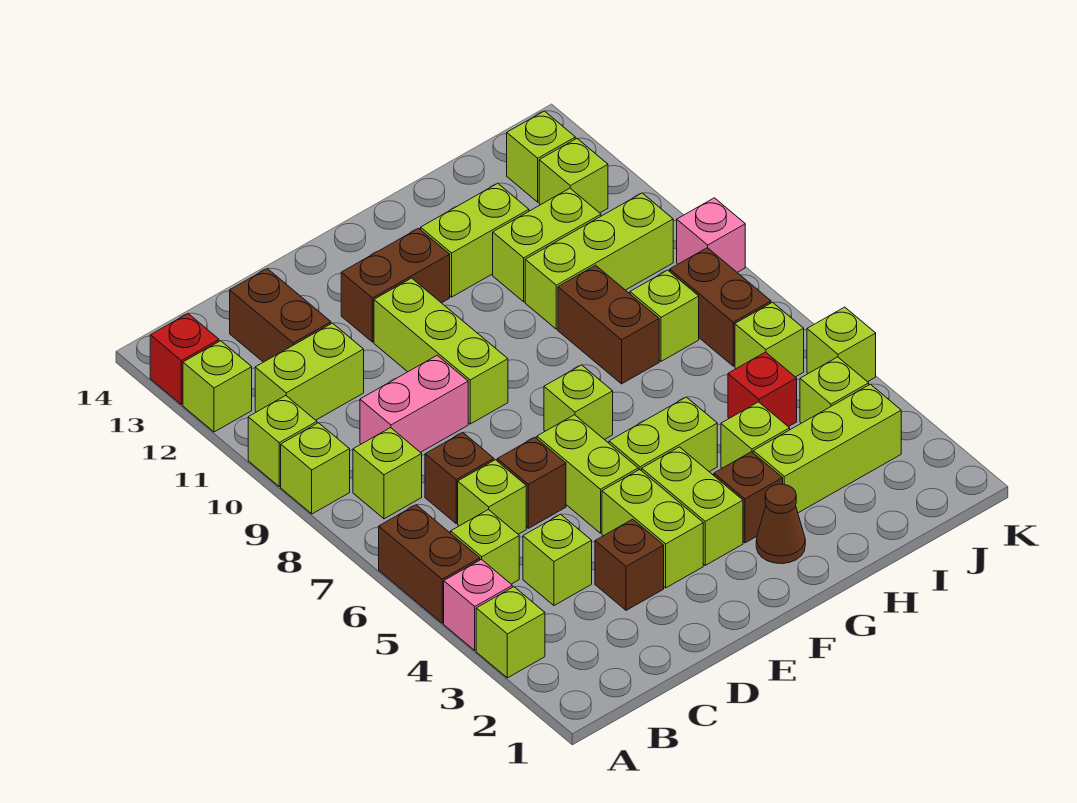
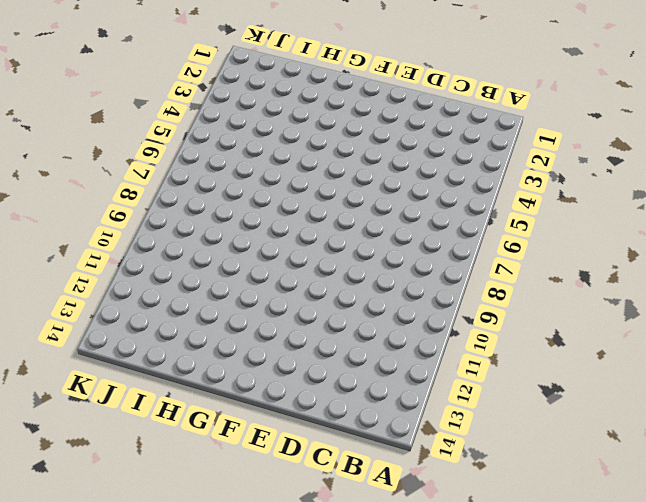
none -> lime 1x1 brick [476,587,545,678]
none -> pink 1x1 brick [444,559,512,650]
none -> brown 1x2 brick [379,505,480,623]
none -> lime 1x1 brick [281,423,350,514]

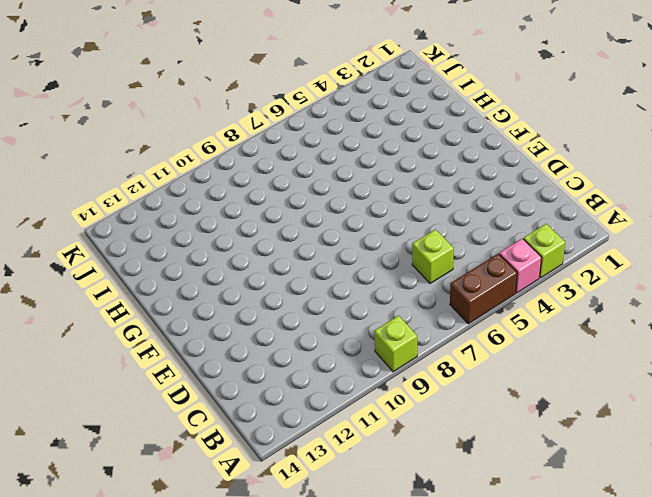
none -> lime 1x1 brick [248,396,317,487]
none -> lime 1x1 brick [183,341,252,432]
none -> red 1x1 brick [150,314,219,405]
none -> lime 1x1 brick [451,510,519,584]

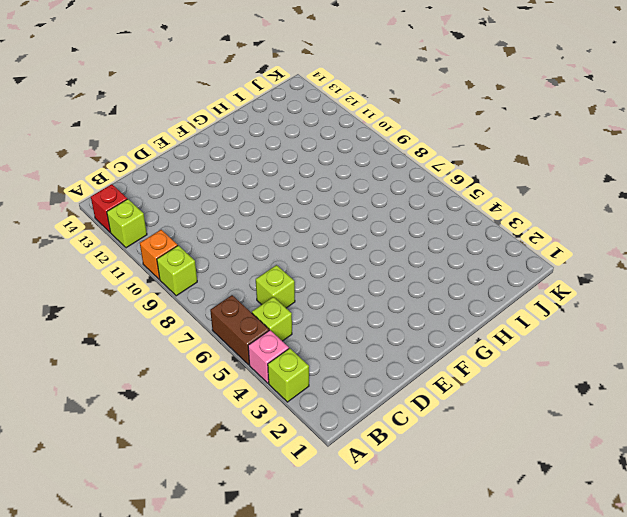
orange 1x1 brick [140,230,178,279] -> lime 1x1 brick [248,396,317,487]
none -> lime 1x1 brick [353,428,422,519]
none -> lime 1x2 brick [255,323,364,420]
none -> lime 1x1 brick [523,514,592,605]
none -> brown 1x1 brick [425,433,494,523]

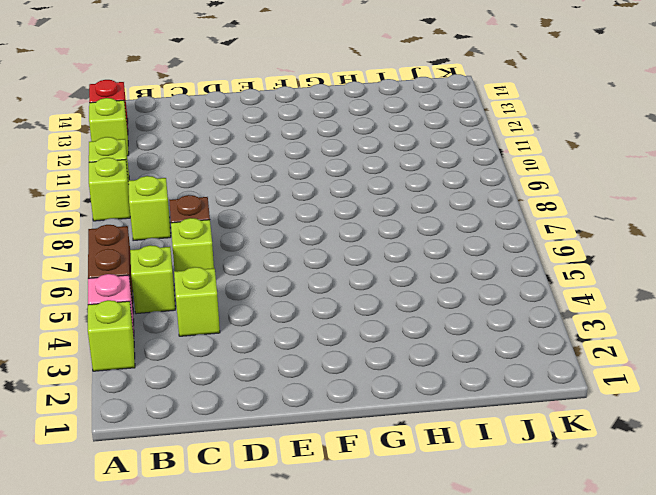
none -> lime 1x2 brick [255,323,364,420]
none -> pink 1x2 brick [360,355,468,452]
none -> brown 1x2 brick [230,269,331,362]
none -> brown 1x1 brick [595,519,664,610]

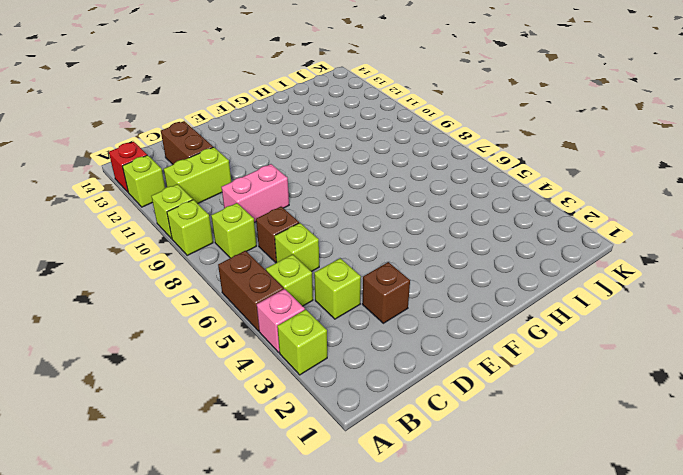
none -> brown 1x1 brick [497,437,566,528]
none -> lime 1x2 brick [602,469,703,588]
none -> lime 1x2 brick [537,415,638,533]
none -> lime 1x3 brick [374,278,508,424]

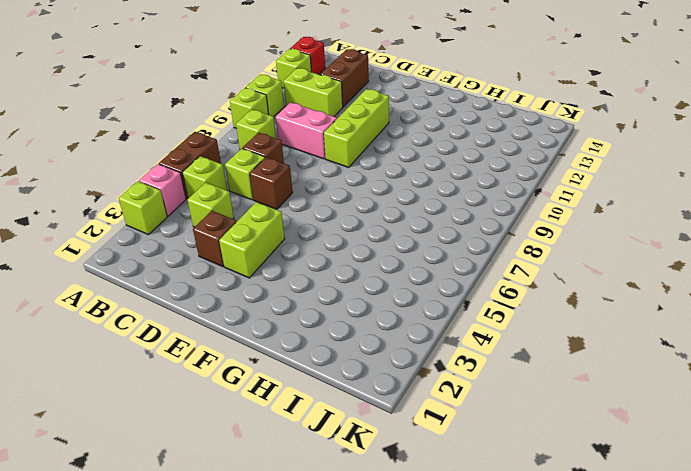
none -> lime 1x2 brick [537,415,638,533]
none -> brown 1x2 brick [341,228,450,342]
none -> lime 1x2 brick [642,447,743,565]
none -> lime 1x2 brick [609,397,717,472]

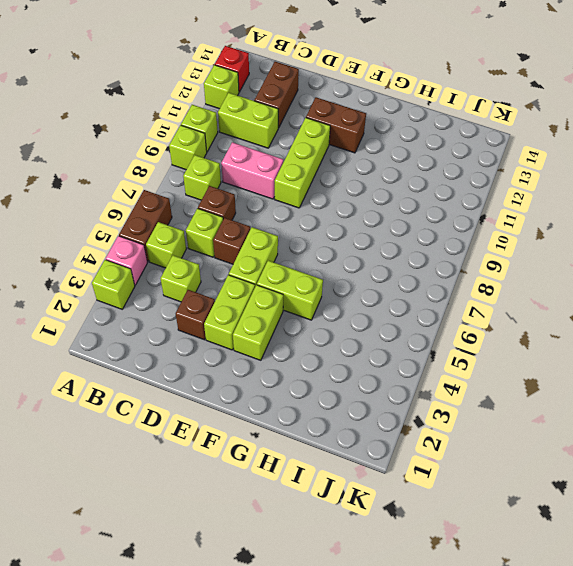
none -> lime 1x1 brick [544,365,613,440]
none -> brown 1x1 cone [756,484,805,564]
none -> brown 1x1 brick [714,452,783,543]
none -> lime 1x2 brick [421,183,529,297]

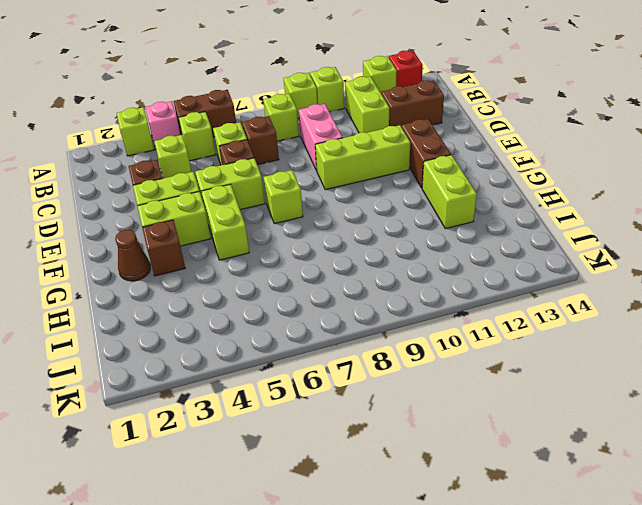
none -> lime 1x3 brick [753,384,901,513]
none -> lime 1x1 brick [721,402,790,468]
none -> brown 1x2 brick [558,265,659,384]
none -> lime 1x3 brick [525,193,673,329]

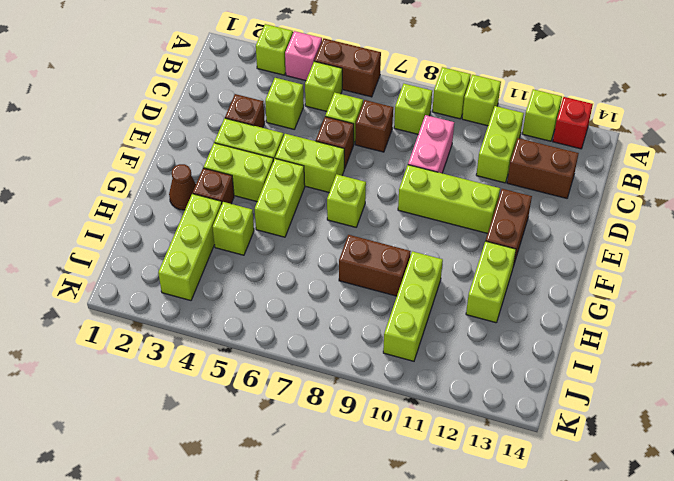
none -> lime 1x2 brick [493,188,601,302]
none -> red 1x1 brick [728,352,797,427]
none -> lime 1x1 brick [630,270,699,361]
none -> lime 1x1 brick [800,357,869,423]

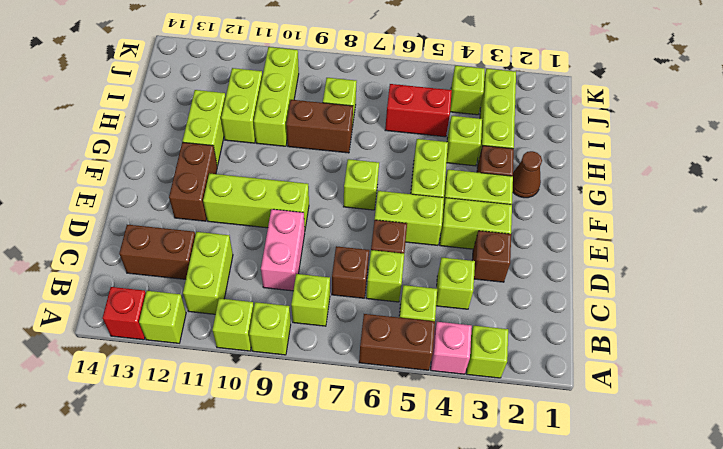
red 1x2 brick [385,84,452,137] -> red 1x1 brick [728,352,797,427]
none -> lime 1x1 brick [735,302,804,377]
none -> brown 1x2 brick [670,248,771,366]
none -> lime 1x1 brick [539,139,608,213]
none -> lime 1x1 brick [507,111,575,202]

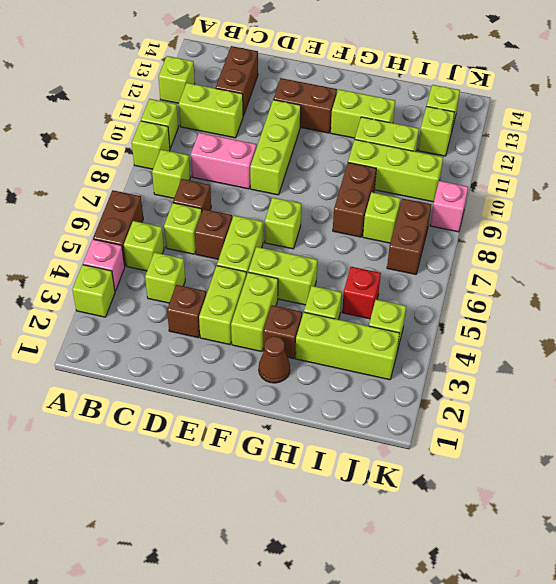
none -> red 1x1 brick [150,314,219,405]
none -> lime 1x1 brick [735,302,804,377]
none -> lime 1x1 brick [807,307,876,382]

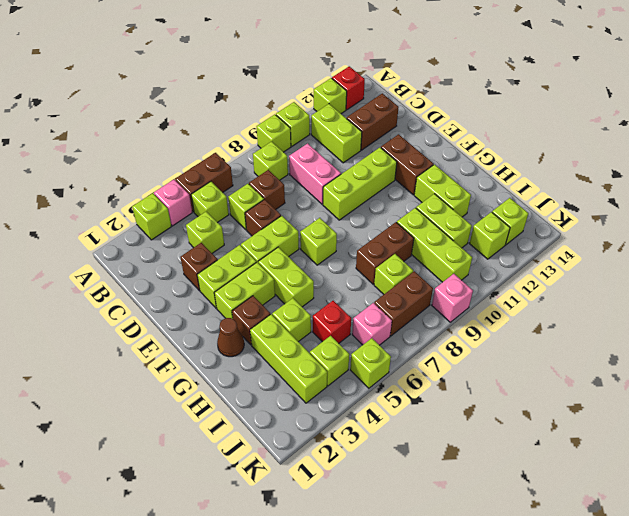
pink 1x1 brick [352,303,392,345] -> lime 1x1 brick [735,302,804,377]

